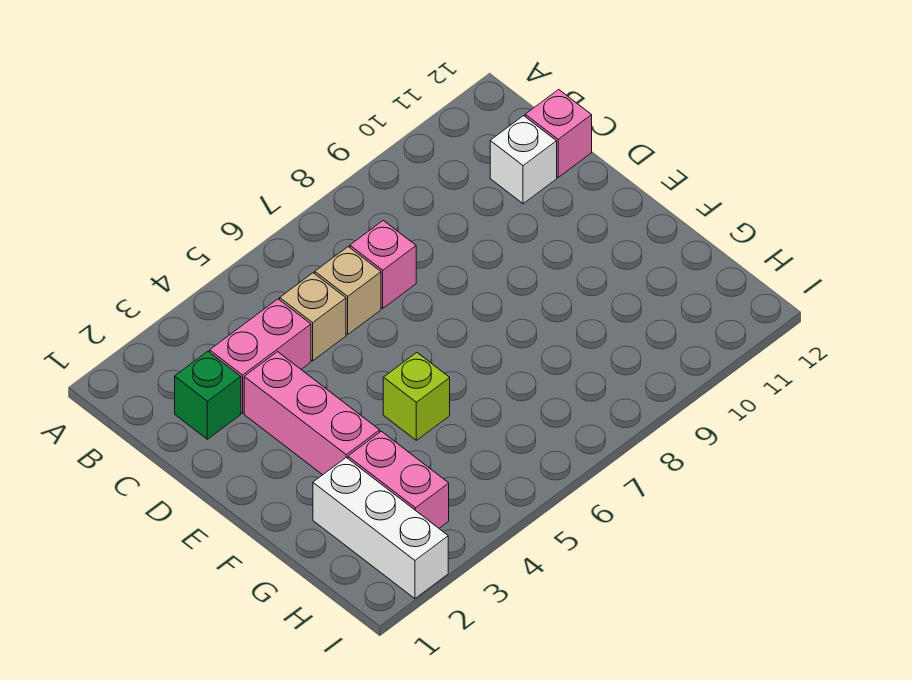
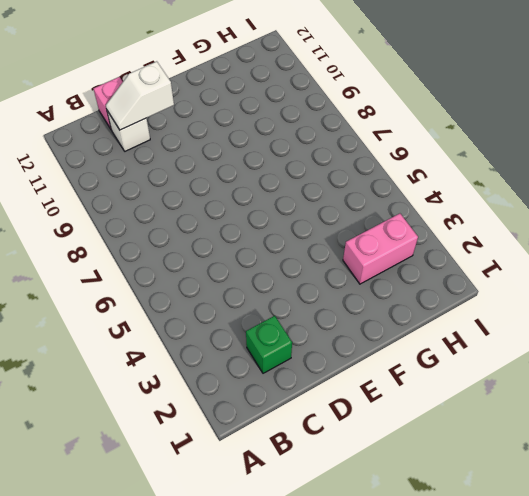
white 1x2 slope [106,61,174,130] -> none
none -> pink 1x2 brick [210,299,311,413]
none -> tan 1x1 brick [280,273,346,361]

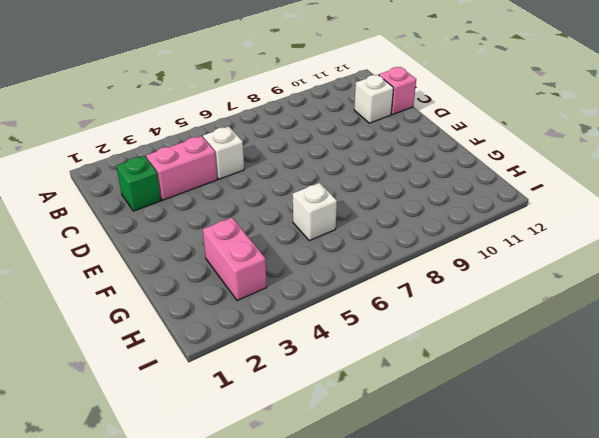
white 1x1 brick [203,126,244,179] -> tan 1x1 brick [280,273,346,361]
white 1x1 brick [293,183,337,241] -> none
none -> tan 1x1 brick [315,247,381,334]
none -> pink 1x1 brick [350,220,416,308]

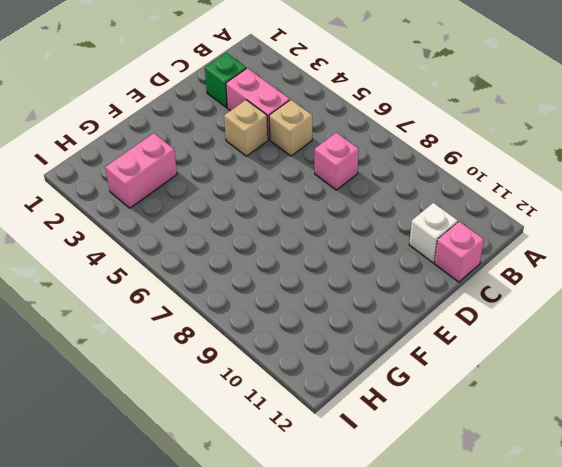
tan 1x1 brick [224,100,268,156] -> tan 1x1 brick moved to [315,247,381,334]
none -> pink 1x3 brick [244,352,380,475]
none -> lime 1x1 brick [383,353,450,440]

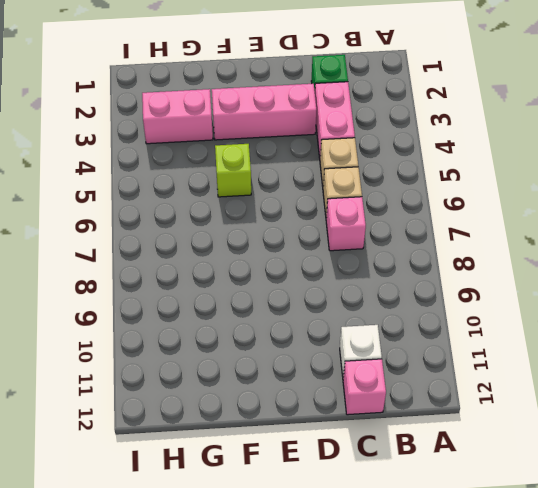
none -> white 1x3 brick [313,458,448,599]

